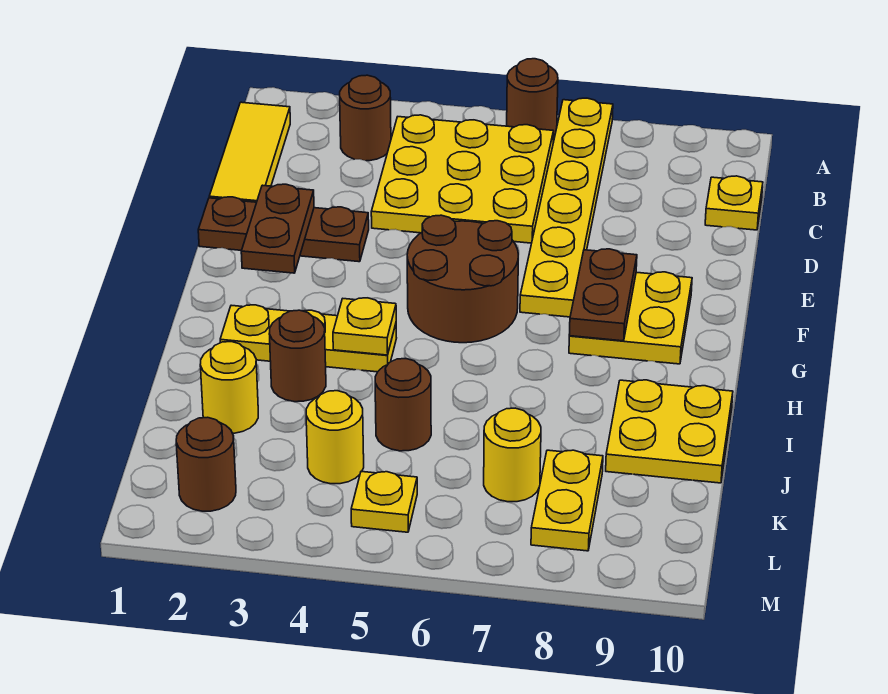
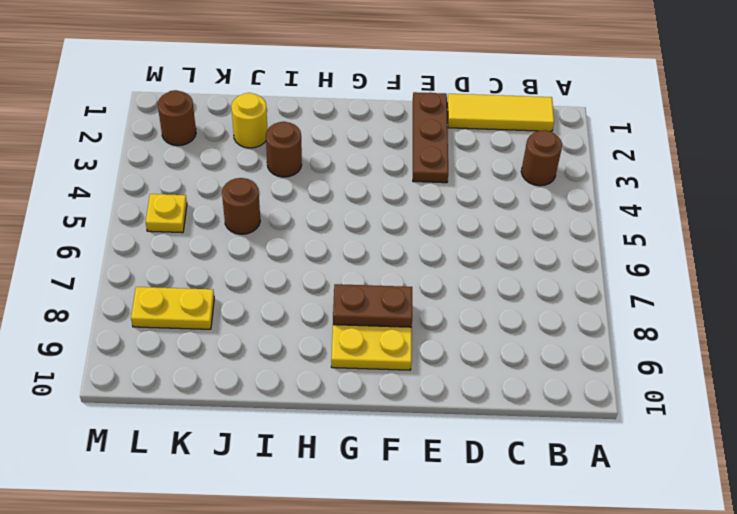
none -> brown 1x1 round brick [507,59,558,136]
none -> yellow 1x6 plate [520,98,613,317]
none -> yellow 3x3 plate [371,115,553,243]

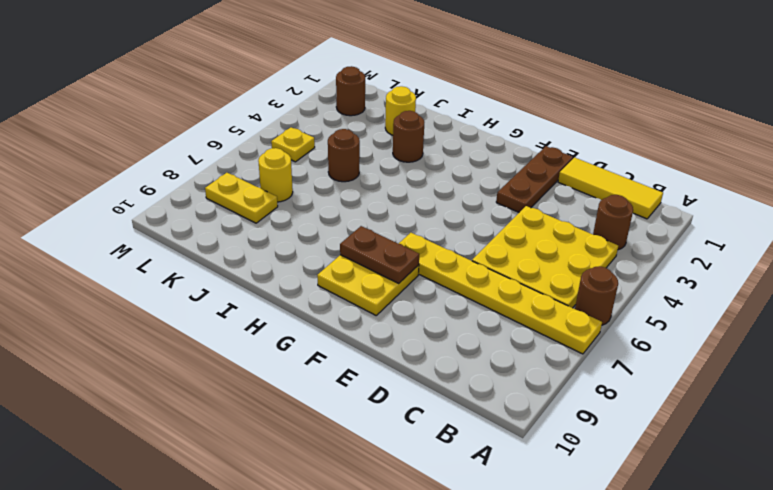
none -> yellow 1x1 plate [705,176,763,230]
none -> brown 2x2 round brick [407,215,518,343]
none -> yellow 1x3 plate [220,305,396,372]

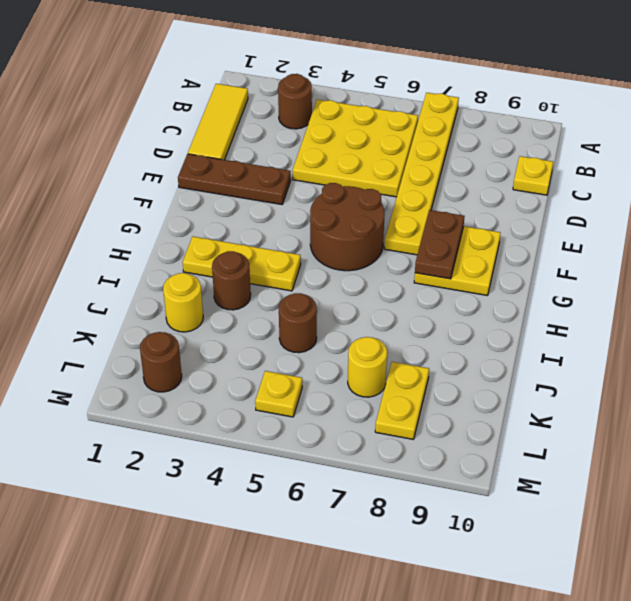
none -> brown 1x1 round brick [507,59,558,136]
none -> yellow 2x2 plate [606,380,733,483]
none -> yellow 1x1 round brick [306,391,364,484]

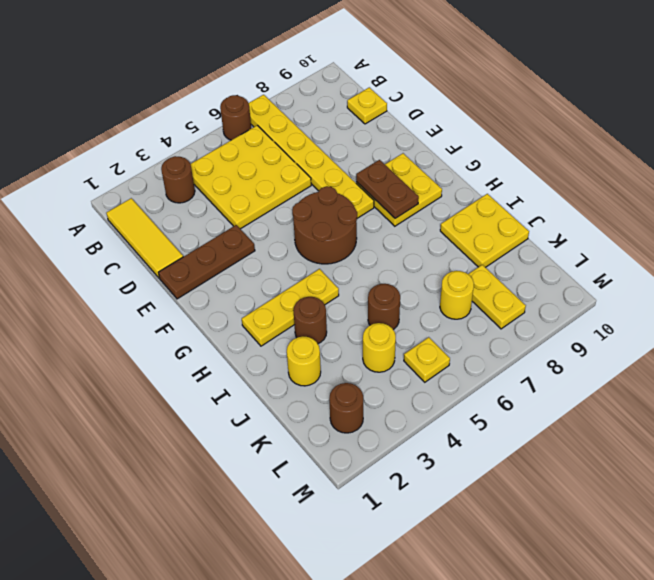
none -> brown 1x2 plate [241,184,314,273]
none -> yellow 1x1 plate [333,298,396,355]

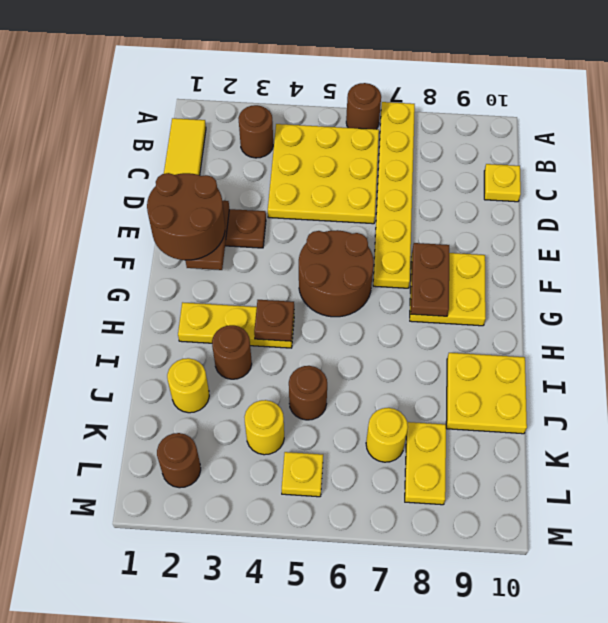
brown 2x2 round brick [147,173,225,260] -> none
brown 1x1 plate [254,300,294,341] -> yellow 1x1 plate [333,298,396,355]

